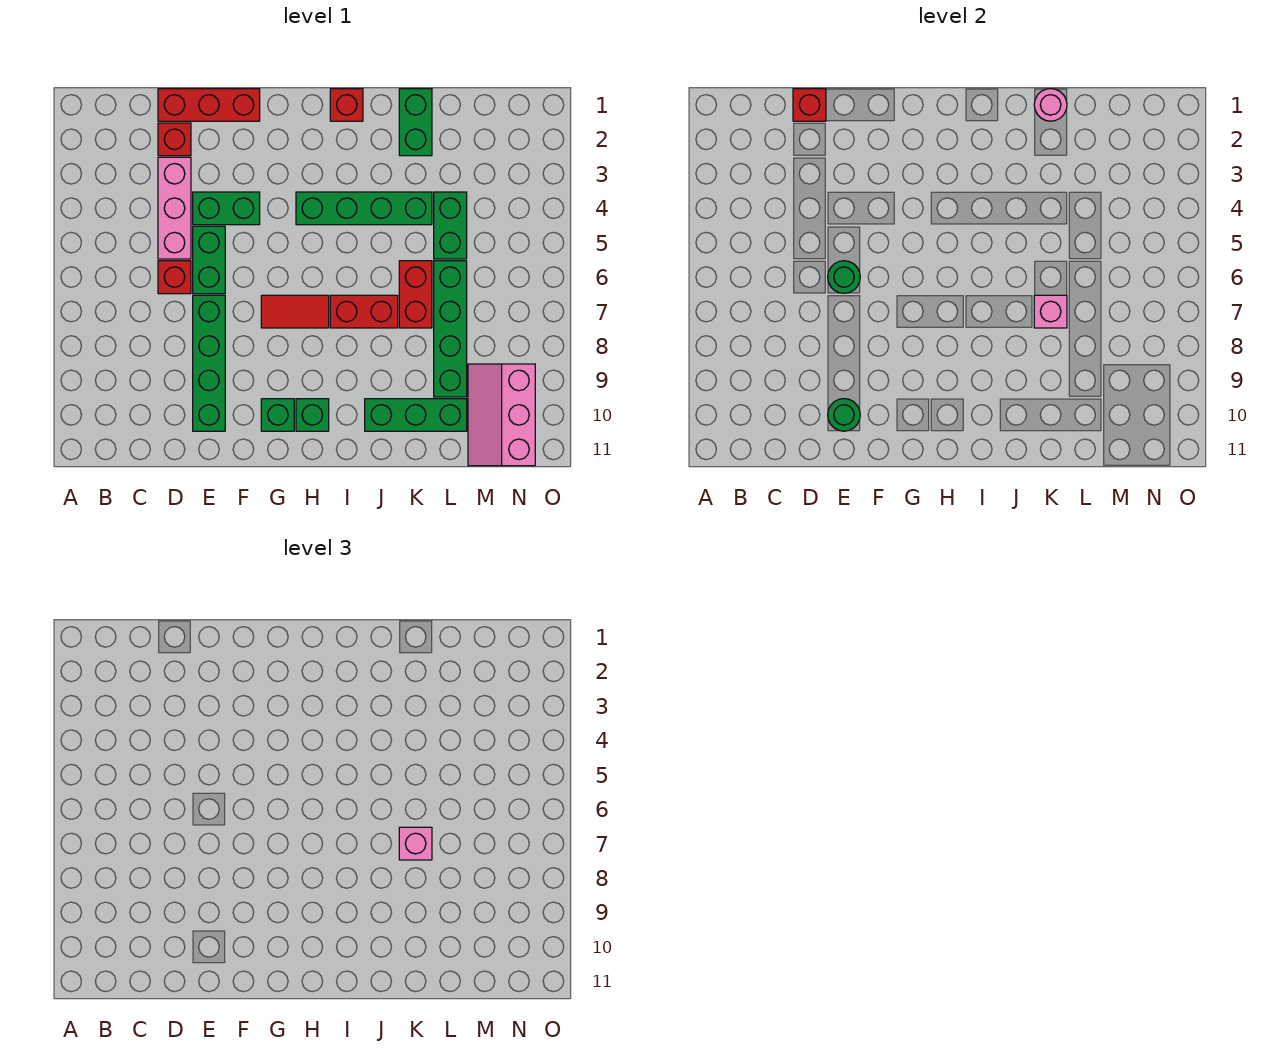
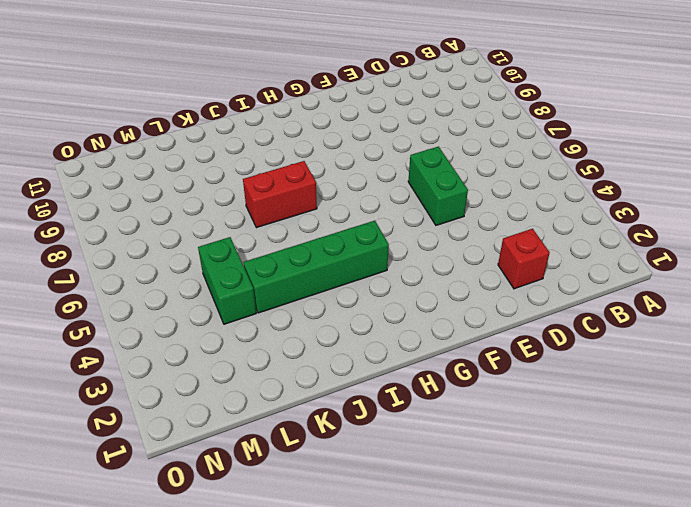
none -> red 1x3 brick [158,89,260,121]
none -> pink 1x3 brick [158,157,191,259]
none -> red 1x1 brick [158,261,191,294]

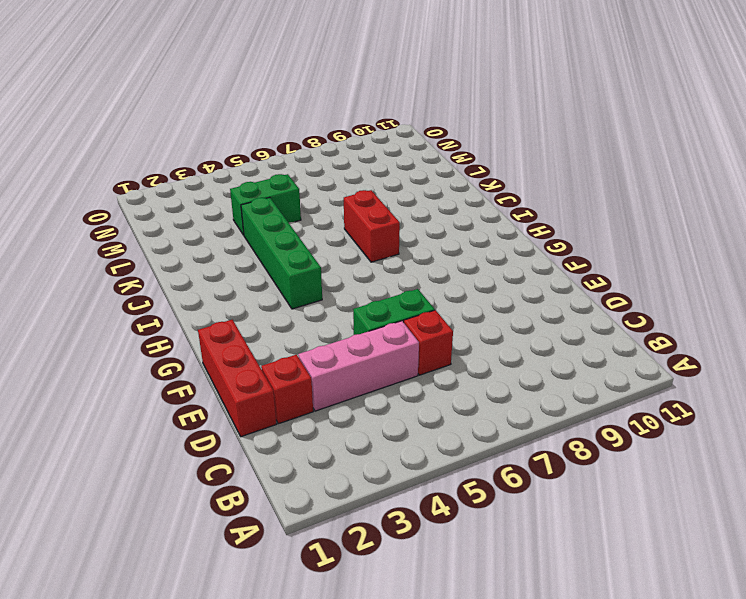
none -> green 1x2 brick [193,192,260,225]
none -> green 1x4 brick [193,295,225,431]
none -> red 1x2 tile [261,295,329,328]

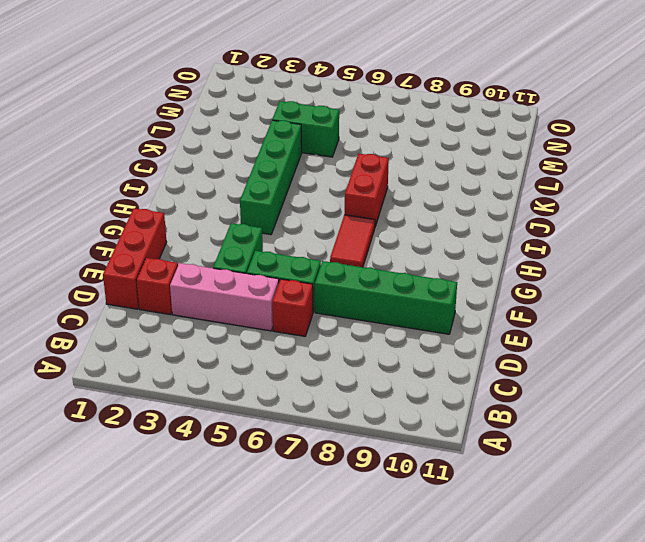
none -> green 1x1 brick [261,399,294,431]
none -> green 1x1 brick [296,399,329,431]
none -> red 1x1 brick [330,89,363,121]

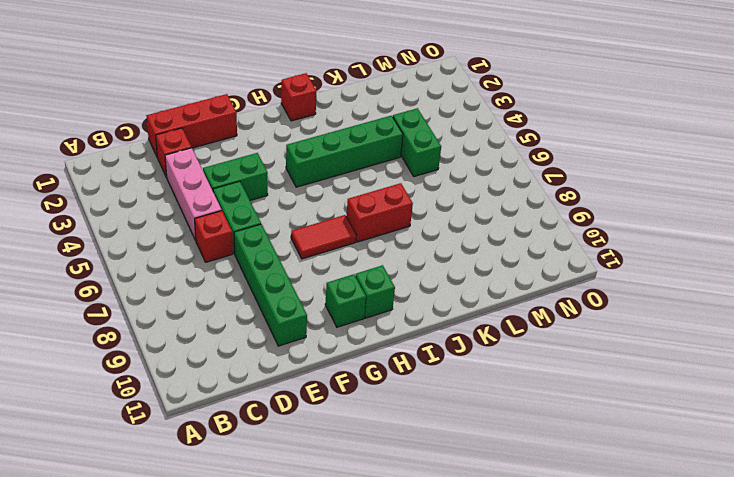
none -> green 1x3 brick [365,399,467,431]
none -> green 1x2 brick [399,89,432,156]
none -> red 1x2 brick [399,261,432,328]

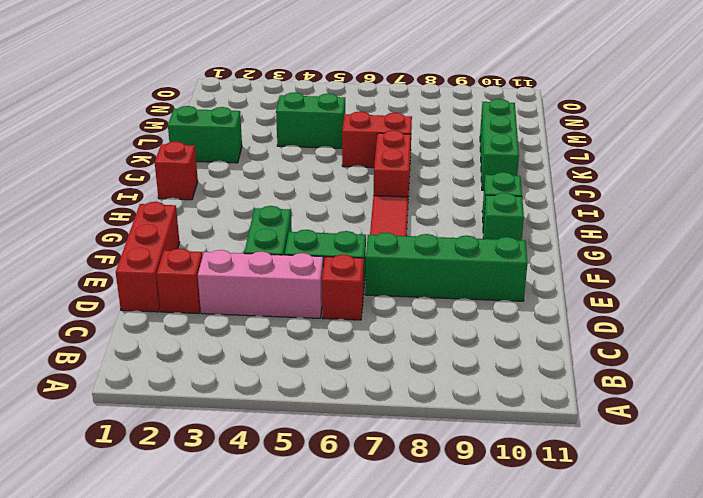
none -> green 1x4 brick [296,192,432,225]
none -> green 1x4 brick [434,261,467,397]
none -> pink 2x3 slope [468,364,535,466]

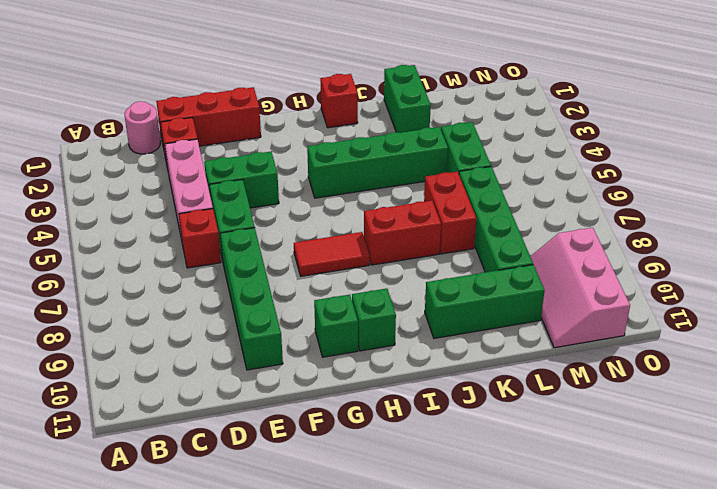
pink 1x1 round brick [125,101,160,154] -> pink 1x1 round brick moved to [1034,89,1067,121]
none -> red 1x1 brick [793,89,826,121]
none -> green 1x1 round brick [828,261,860,293]
none -> green 1x1 round brick [828,399,860,431]

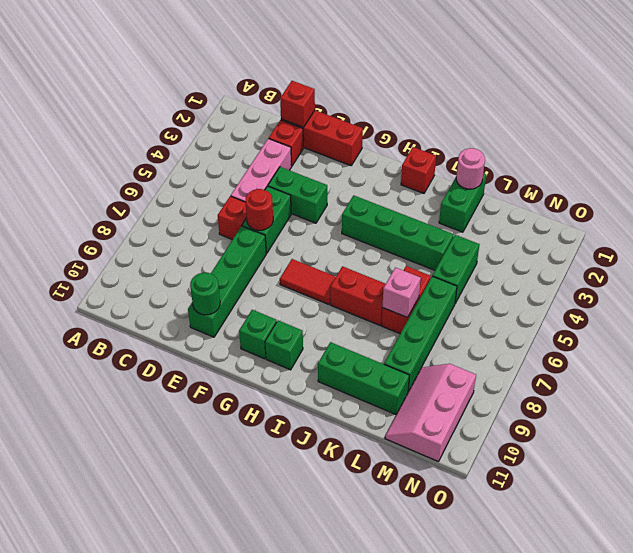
red 1x1 round brick [245,189,273,230] -> green 1x1 round brick [828,261,860,293]
none -> pink 1x1 brick [399,827,432,860]

